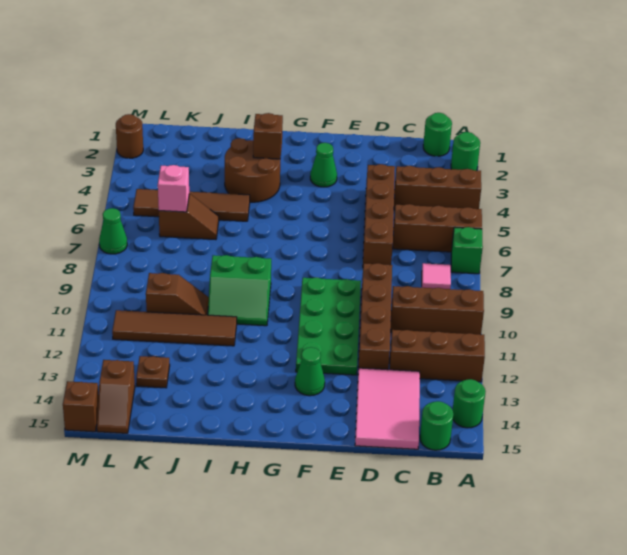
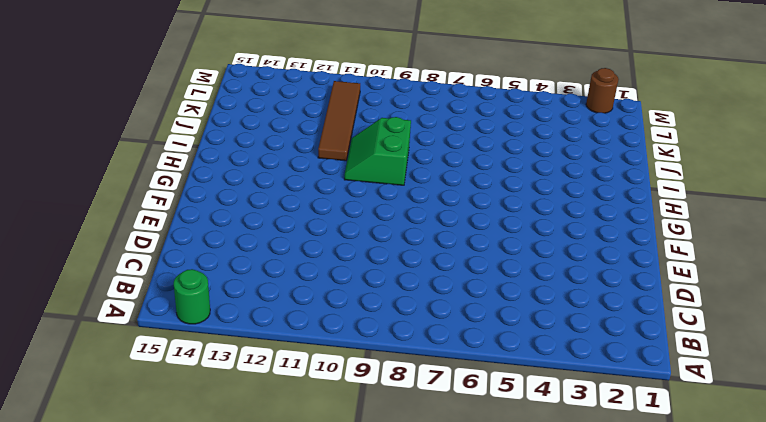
none -> green 1x1 round brick [451,132,480,171]
none -> brown 1x3 brick [394,166,481,210]
none -> brown 1x3 brick [393,204,482,252]

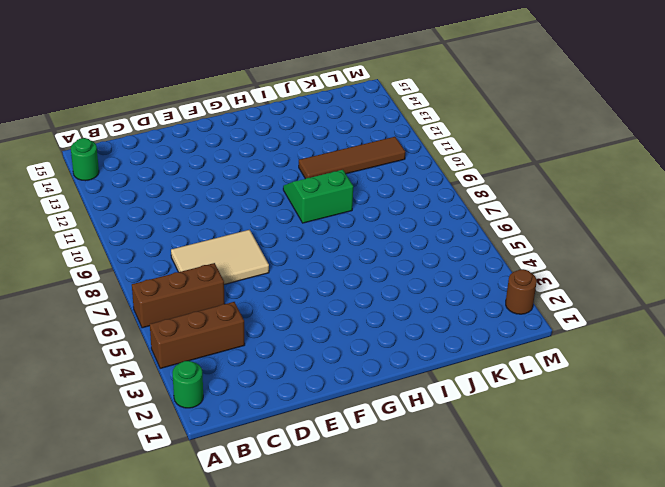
tan 2x3 tile [171,230,269,284] -> brown 1x4 brick [363,164,395,265]
none -> green 1x1 brick [451,227,483,274]
none -> brown 1x3 brick [391,286,484,334]
none -> brown 1x3 brick [390,330,485,382]

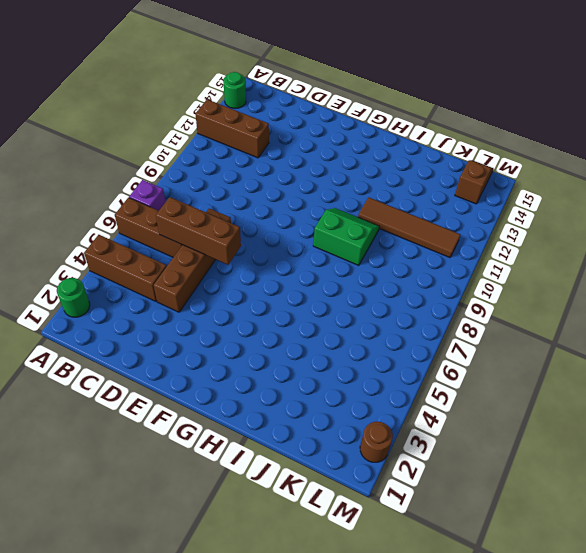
purple 1x1 brick [129,180,165,211] -> green 1x1 brick [451,227,483,274]
brown 1x3 brick [156,197,241,265] -> brown 1x3 brick moved to [391,286,484,334]
none -> green 1x1 round brick [423,113,452,156]
none -> pink 1x1 tile [422,263,451,289]
none -> green 1x1 round brick [420,401,453,450]

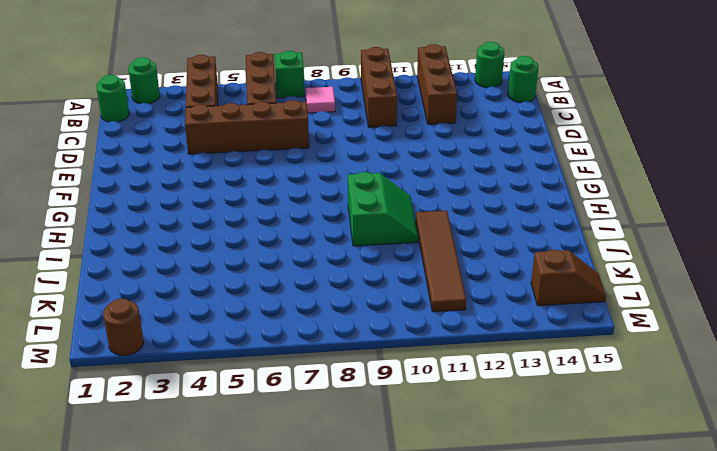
none -> pink 2x3 tile [355,368,420,449]
none -> brown 1x4 brick [358,263,392,370]
none -> green 2x4 plate [296,278,361,375]

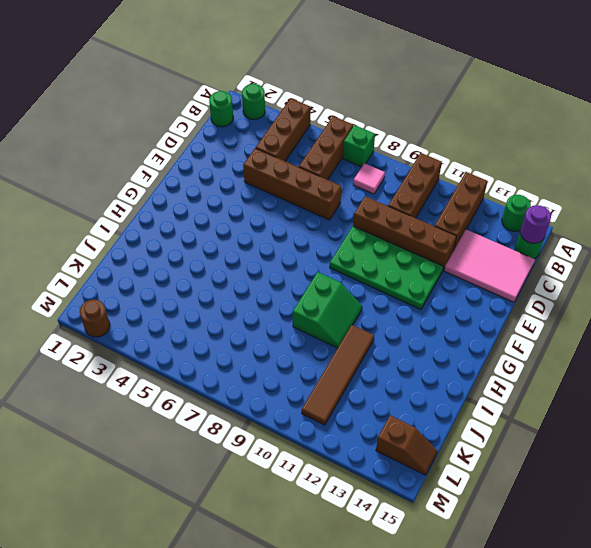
purple 1x1 round brick [520,205,551,243] -> none
none -> green 1x1 cone [310,143,337,187]
none -> green 1x1 cone [295,347,325,396]
none -> brown 2x2 round brick [225,138,280,202]

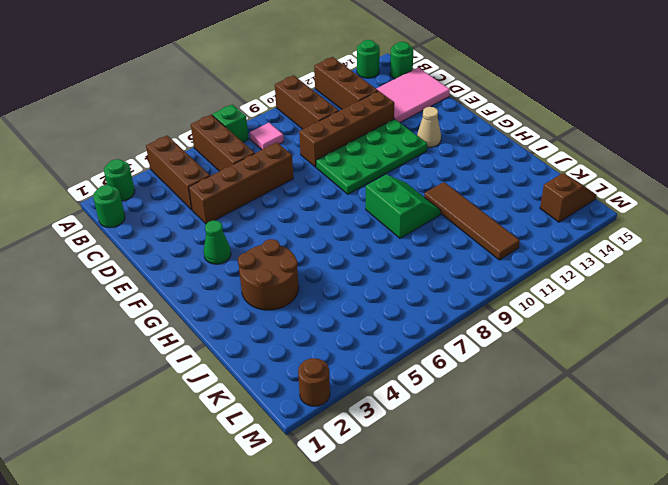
tan 1x1 cone [417,107,441,147] -> green 1x1 cone [295,347,325,396]
none -> brown 1x4 tile [133,189,250,221]
none -> brown 1x2 slope [159,194,219,240]
none -> brown 1x2 slope [146,273,209,315]

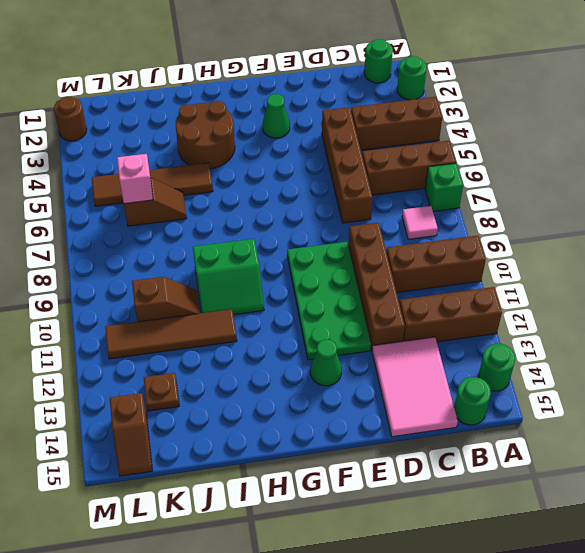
none -> green 1x1 cone [99,208,127,254]
none -> brown 1x1 brick [63,381,99,432]
none -> brown 1x1 brick [253,113,283,159]

